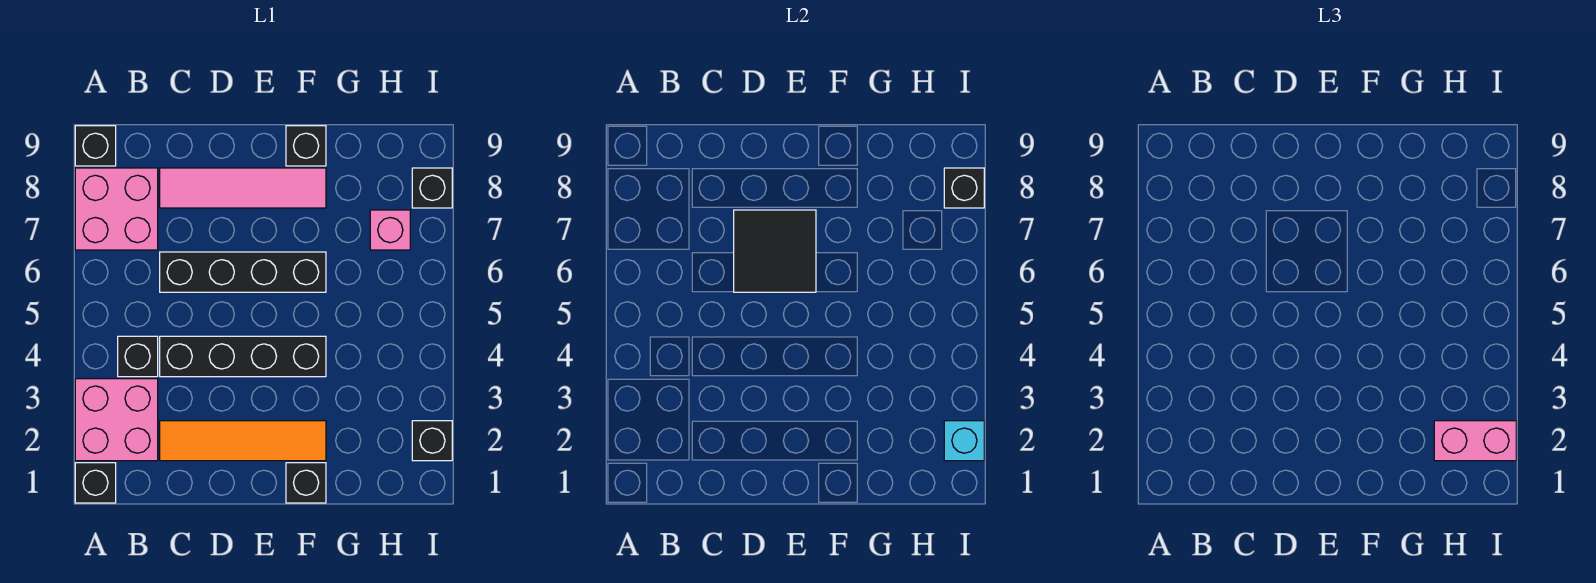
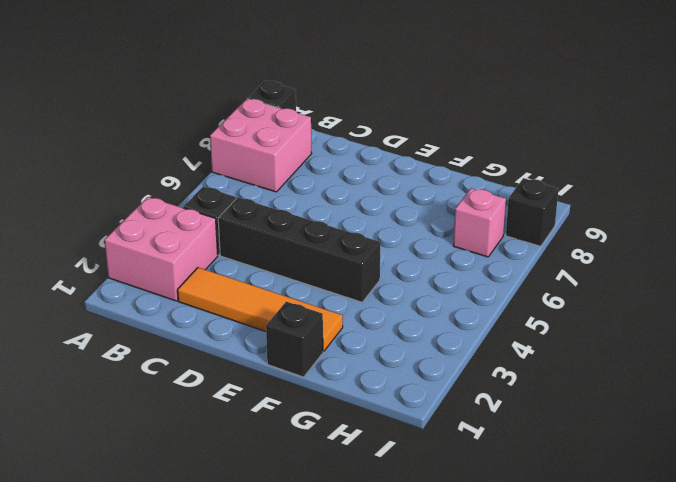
none -> black 1x1 brick [75,463,116,503]
none -> black 1x4 brick [160,252,326,292]
none -> pink 1x4 tile [160,168,326,208]

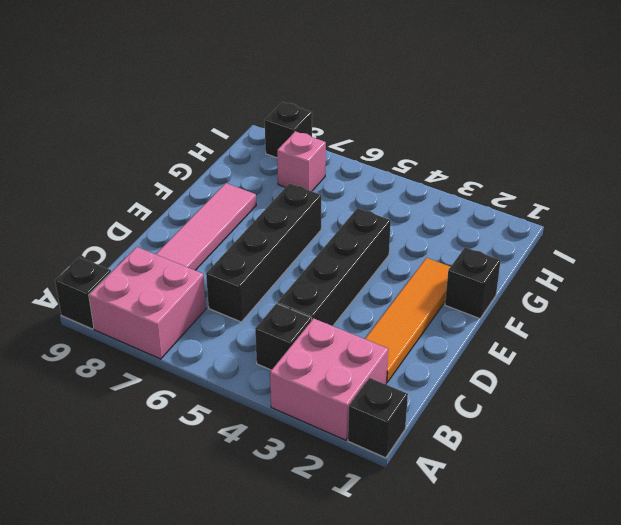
none -> black 1x1 brick [286,126,326,166]
none -> black 1x1 brick [412,421,452,461]
none -> black 2x2 tile [734,210,816,292]

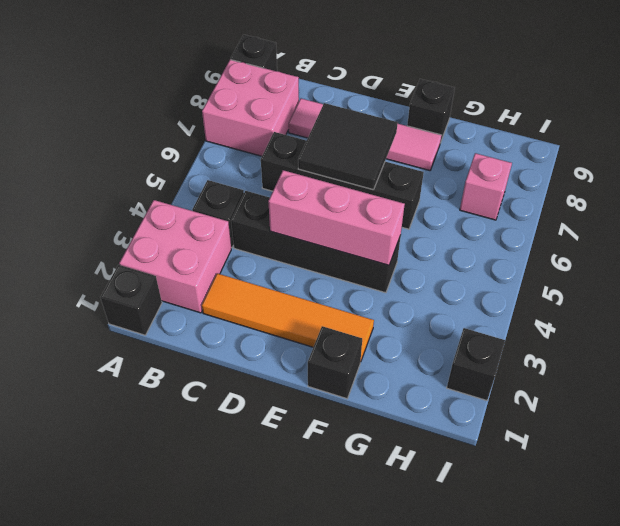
pink 1x3 brick [268,170,405,265] -> none
none -> black 1x1 brick [412,168,452,208]
none -> cyan 1x1 brick [944,421,984,461]
none -> black 1x1 brick [944,168,984,208]

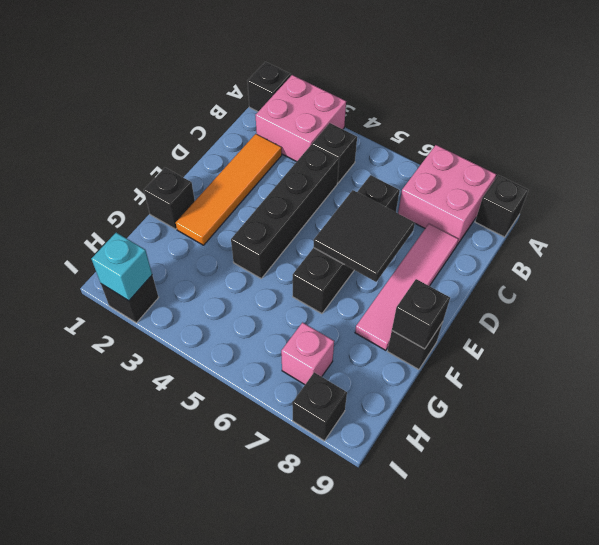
black 1x1 brick [392,279,450,349] -> black 1x1 brick moved to [944,168,984,208]
none -> pink 1x2 brick [1434,421,1516,461]

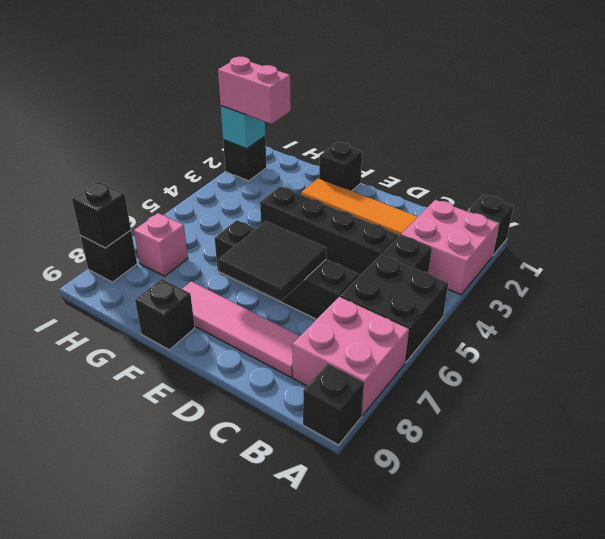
black 2x2 brick [340,254,448,363] -> none

